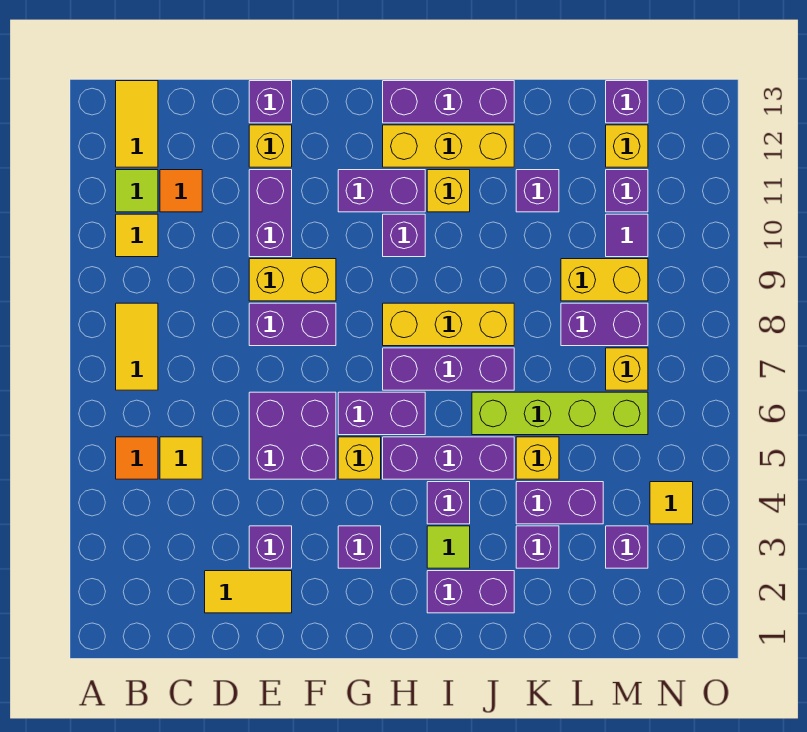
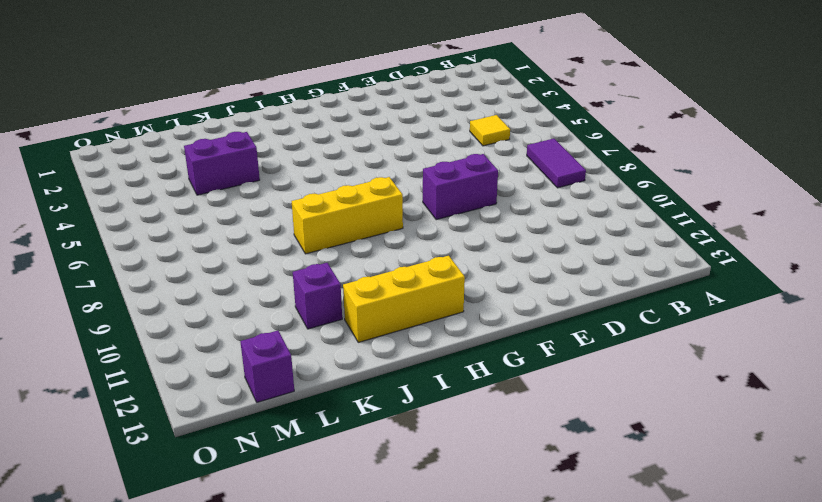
purple 1x2 tile [527,139,586,188] -> yellow 1x2 tile [116,303,158,390]
none -> orange 1x1 tile [116,437,158,479]
none -> yellow 1x1 tile [116,214,158,257]
none -> lime 1x1 tile [116,170,158,212]
none -> yellow 1x2 tile [116,81,158,167]

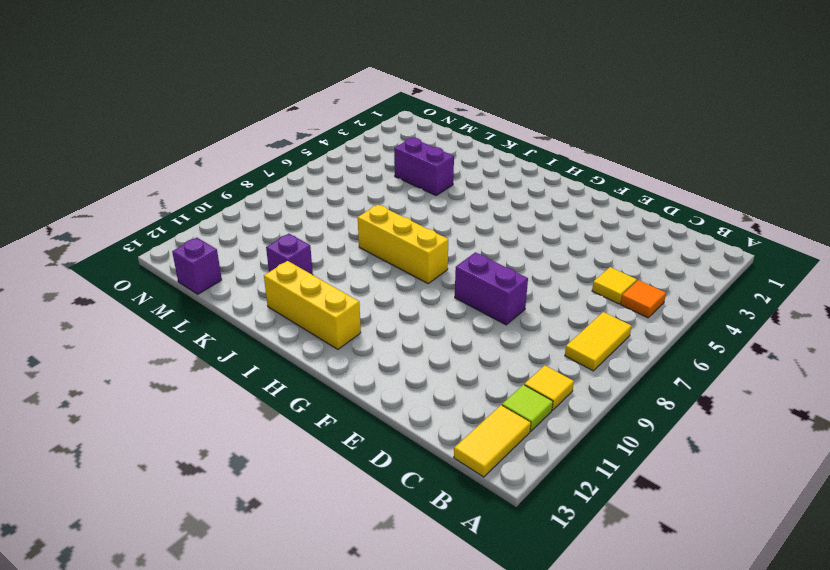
none -> orange 1x1 tile [160,170,202,212]
none -> yellow 1x2 tile [205,571,292,613]
none -> purple 1x1 brick [249,526,292,568]
none -> purple 2x2 brick [249,392,336,479]

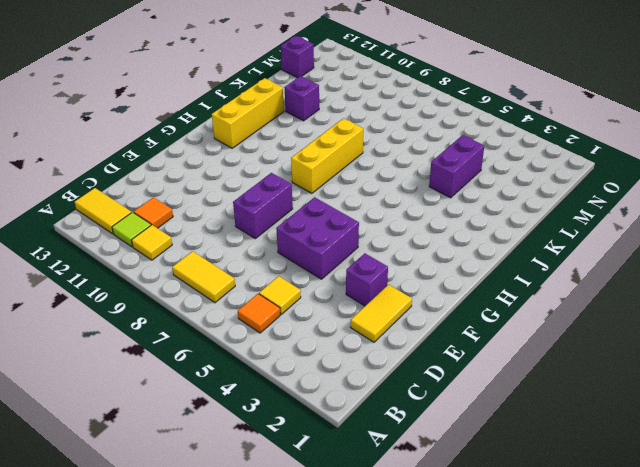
none -> yellow 1x2 brick [249,259,336,301]
none -> purple 1x2 brick [249,170,292,257]
none -> yellow 1x1 brick [249,125,292,167]
none -> purple 1x1 brick [249,81,292,123]

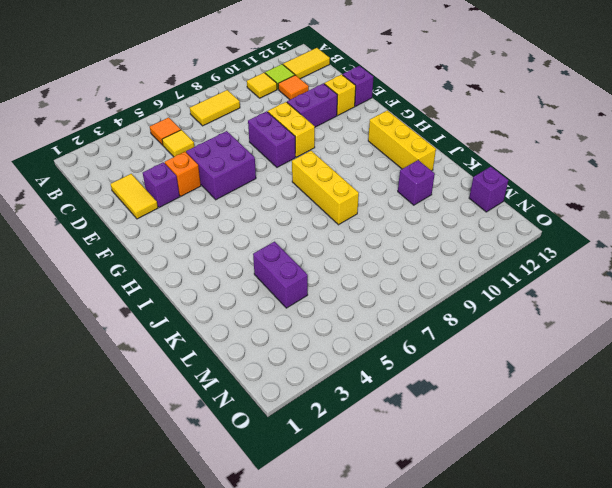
orange 1x1 brick [165,152,201,196] -> none
none -> purple 1x1 brick [338,526,381,568]
none -> yellow 1x1 brick [338,437,381,479]
none -> purple 1x2 brick [338,392,425,435]
none -> purple 1x2 brick [338,170,425,212]

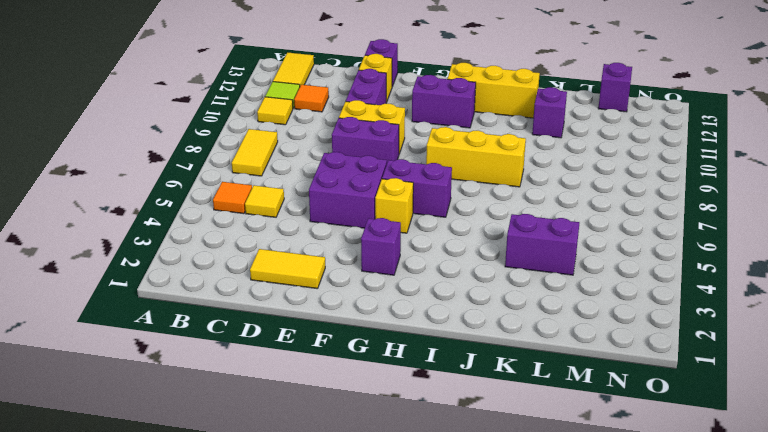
none -> purple 1x1 brick [249,526,292,568]
none -> purple 1x3 brick [383,437,514,479]
none -> purple 1x3 brick [383,348,514,390]
none -> purple 1x1 brick [383,214,425,257]

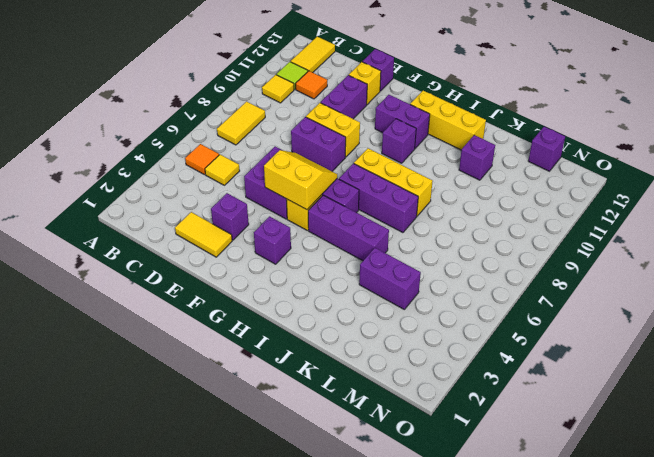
yellow 2x2 slope [264,150,337,210] -> none
none -> purple 1x3 brick [383,81,514,123]
none -> purple 1x2 brick [427,571,514,613]
none -> lime 1x1 tile [427,526,470,568]
none -> purple 1x1 brick [427,482,470,524]

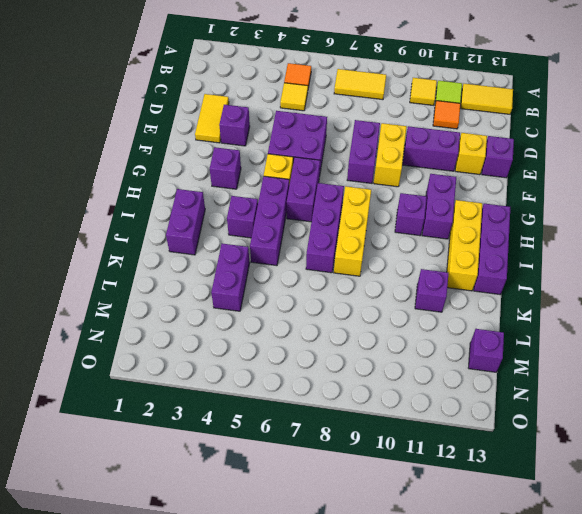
none -> lime 1x1 tile [427,526,470,568]
none -> yellow 1x1 brick [427,170,470,212]
none -> lime 1x4 brick [472,392,648,435]
none -> purple 1x1 brick [516,526,559,568]

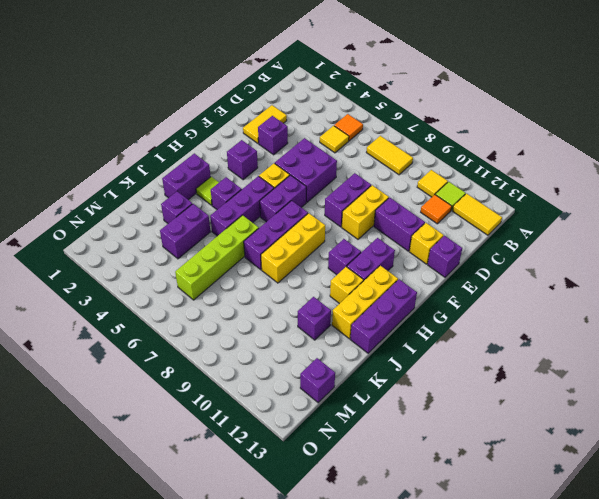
none -> yellow 1x1 brick [516,437,559,479]
none -> purple 1x2 brick [561,303,648,346]
none -> yellow 1x2 brick [561,259,648,301]
none -> purple 1x1 brick [606,526,648,568]

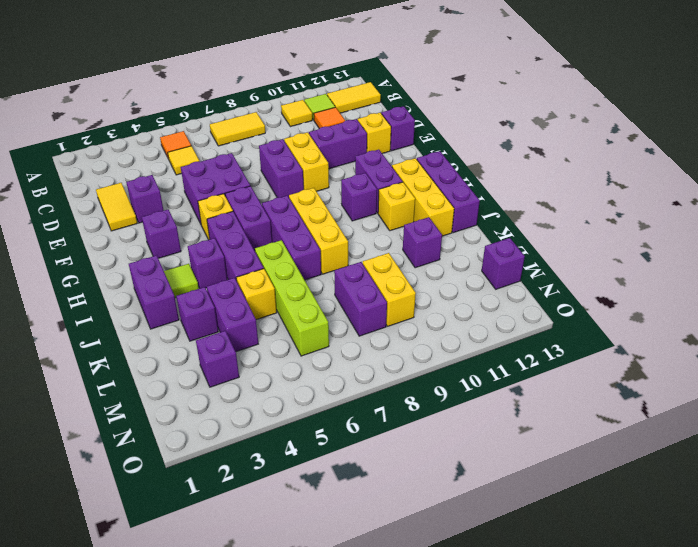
none -> yellow 1x1 brick [606,348,648,390]
none -> purple 1x1 tile [606,214,648,257]
none -> purple 1x1 brick [606,170,648,212]
none -> yellow 1x1 brick [606,125,648,167]

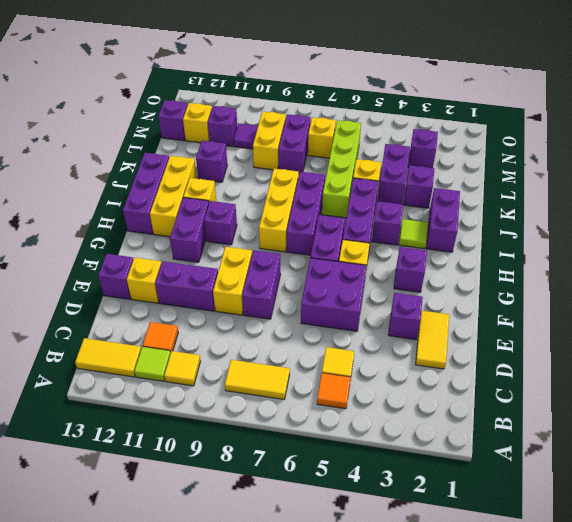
none -> yellow 1x1 tile [650,482,693,524]

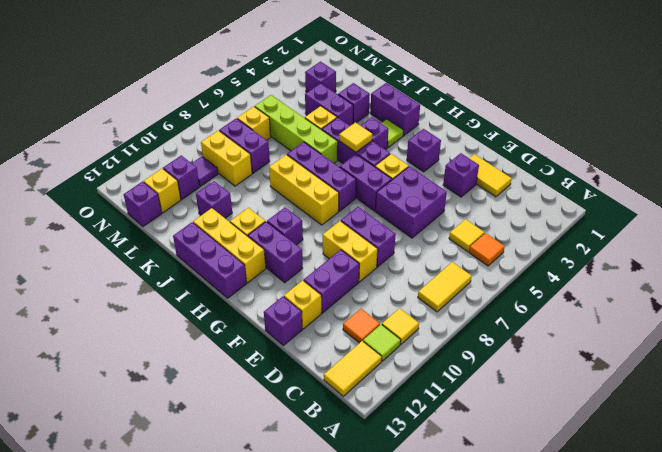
yellow 1x1 tile [339,122,372,152] -> yellow 1x1 tile moved to [650,482,693,524]

